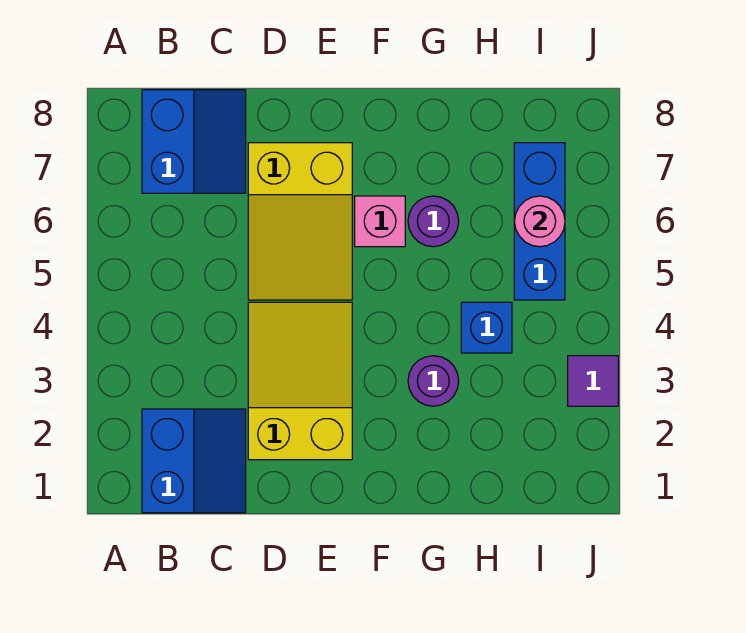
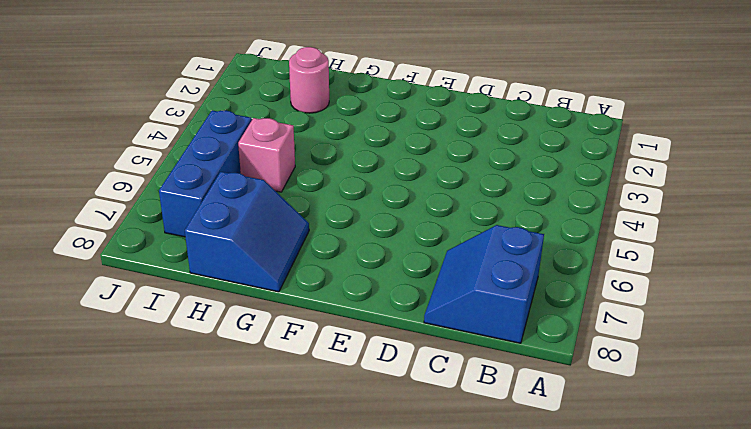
blue 2x2 slope [185,172,309,292] -> blue 2x2 slope turned to [142,409,246,513]
pink 1x1 round brick [289,47,329,113] -> pink 1x1 round brick moved to [514,196,565,247]
pink 1x1 brick [238,118,295,192] -> pink 1x1 brick moved to [355,196,405,247]
none -> yellow 2x3 slope [248,302,352,460]
none -> yellow 2x3 slope [248,143,352,300]

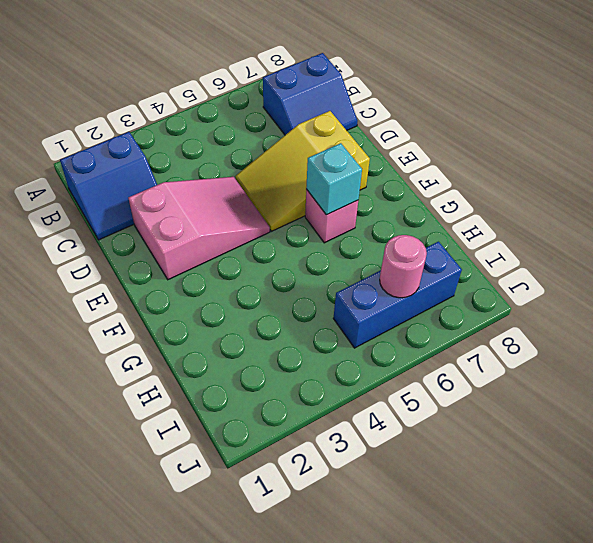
pink 2x3 slope [128,177,270,280] -> yellow 2x3 slope [248,302,352,460]
cyan 1x1 brick [306,143,362,215] -> none
none -> purple 1x1 round brick [408,356,459,406]
none -> purple 1x1 round brick [408,196,459,247]

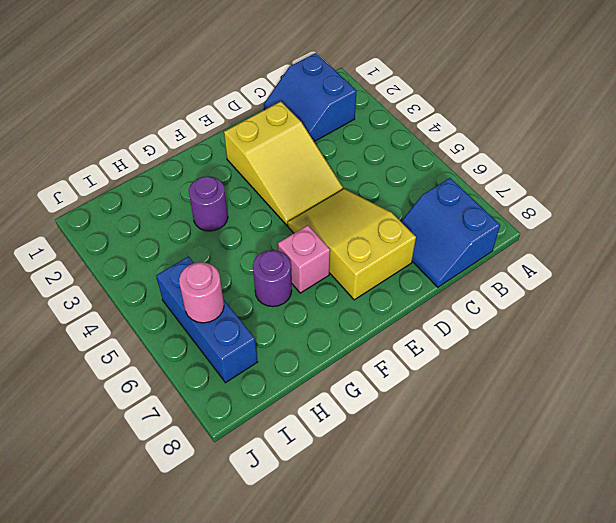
none -> blue 1x1 brick [461,302,512,353]
none -> purple 1x1 tile [568,356,618,406]

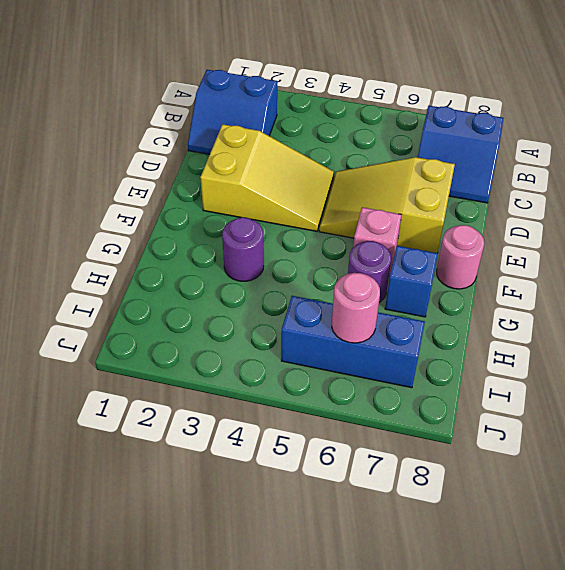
pink 1x1 round brick [437,225,484,289] -> none
blue 1x1 brick [385,246,438,317] -> blue 1x1 brick moved to [461,302,512,353]
none -> purple 1x1 tile [568,356,618,406]

